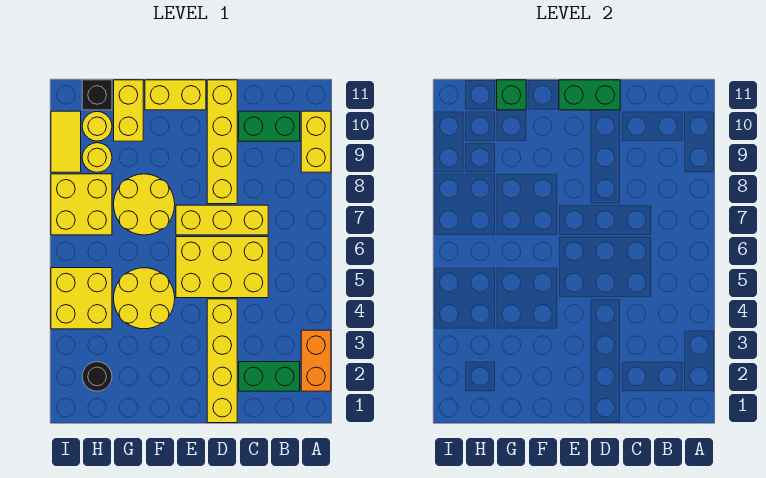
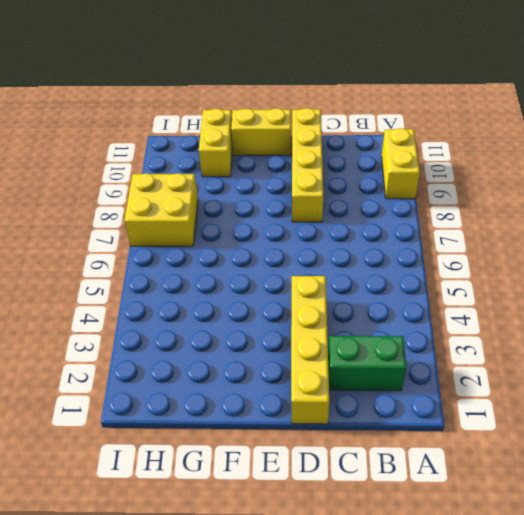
none -> orange 1x2 brick [301,330,331,391]
none -> green 1x2 brick [239,111,300,141]
none -> yellow 2x3 brick [176,237,268,298]

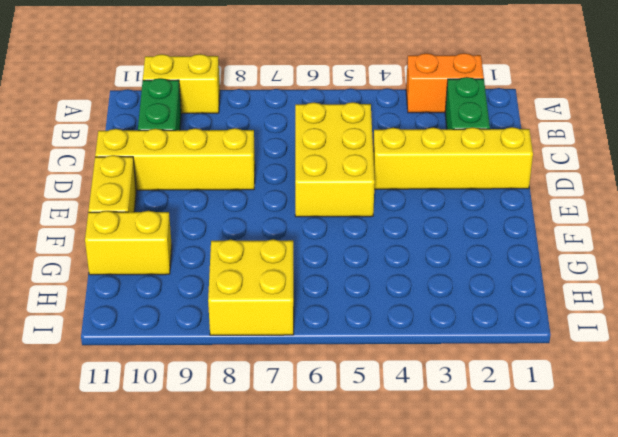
none -> yellow 1x3 brick [176,205,268,235]
none -> yellow 2x2 round brick [114,268,175,329]
none -> yellow 2x2 round brick [114,174,175,235]

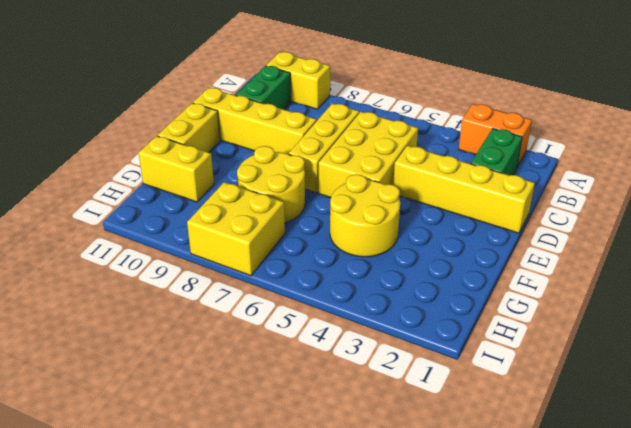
none -> black 1x1 round brick [82,362,112,391]
none -> yellow 2x2 brick [51,268,112,329]
none -> yellow 1x1 round brick [82,143,112,172]

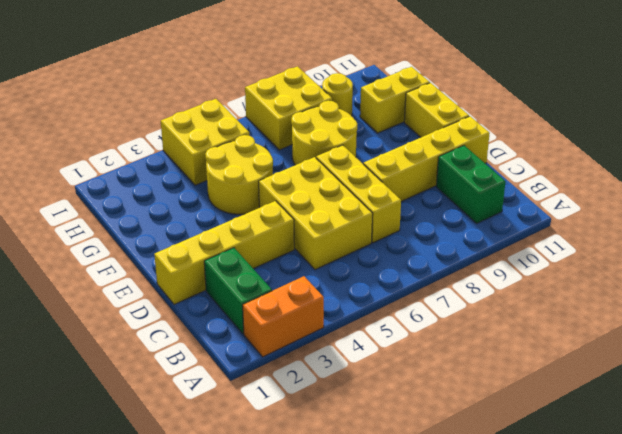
none -> yellow 1x2 brick [301,111,331,172]
none -> black 1x1 round brick [82,362,112,391]
none -> yellow 1x1 round brick [82,111,112,141]

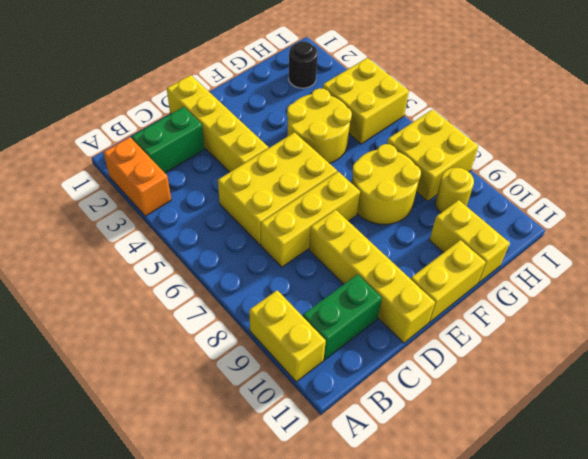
none -> yellow 1x1 round brick [82,111,112,141]
none -> black 1x1 brick [82,80,112,110]
none -> yellow 1x2 tile [51,111,81,172]

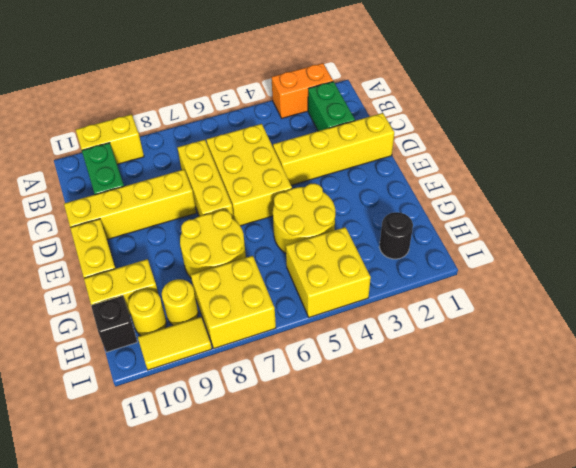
none -> green 1x2 brick [559,80,620,110]
none -> green 1x1 brick [497,80,526,110]

